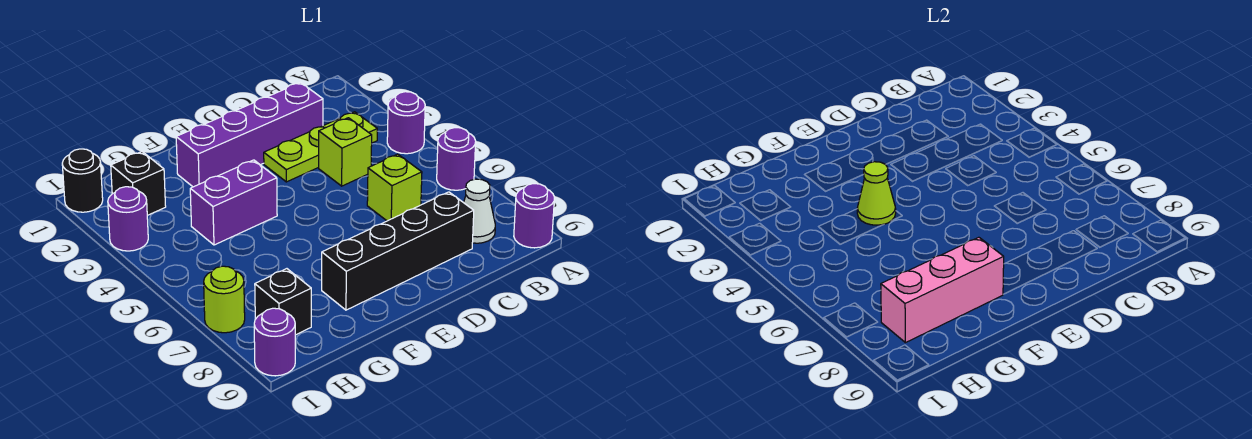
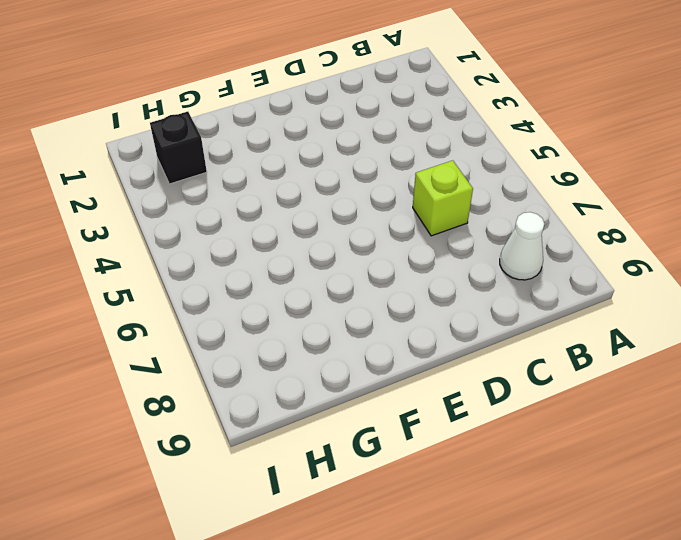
none -> purple 1x1 round brick [387,92,425,154]
none -> purple 1x1 round brick [437,128,476,190]
none -> purple 1x1 round brick [514,184,555,248]

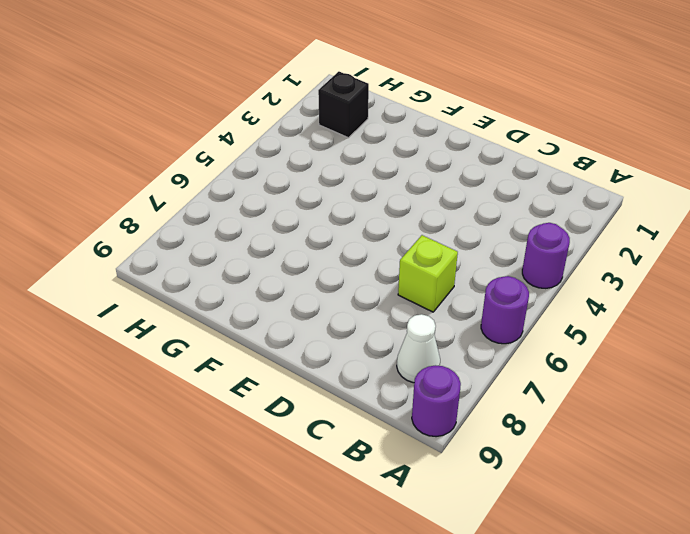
none -> lime 1x3 plate [264,112,377,182]
none -> purple 1x4 brick [176,82,323,187]
none -> lime 1x1 brick [319,118,372,186]

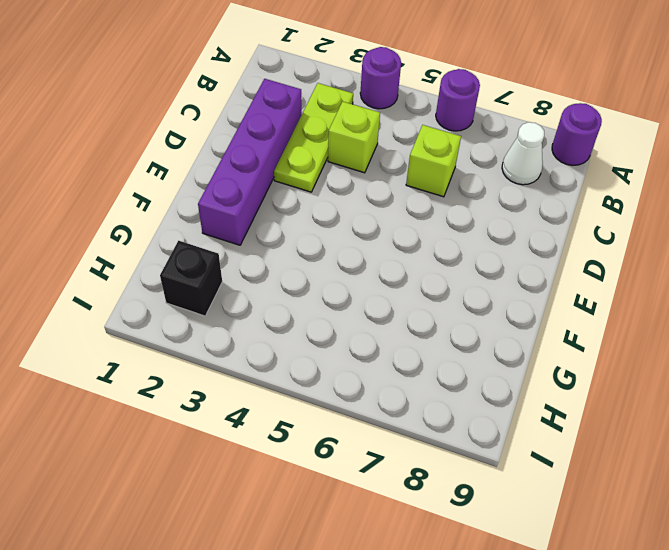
none -> black 1x4 brick [322,192,474,310]
none -> purple 1x2 brick [190,160,277,245]
none -> black 1x1 brick [255,269,311,335]

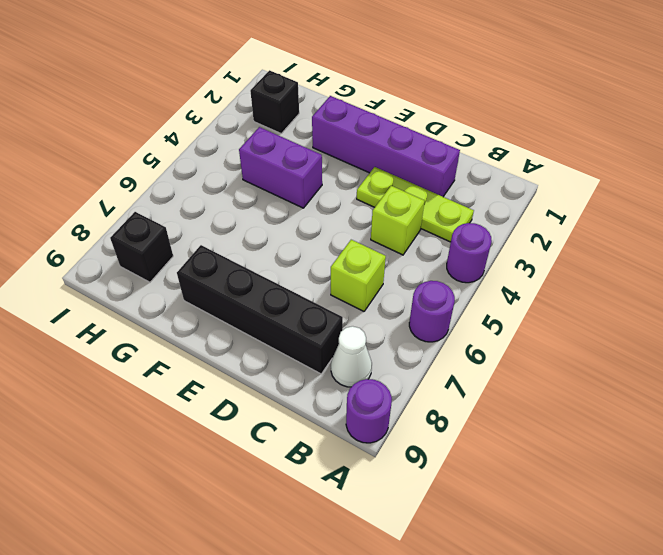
none -> black 1x1 round brick [62,149,103,212]
none -> purple 1x1 round brick [108,187,148,251]
none -> lime 1x1 round brick [204,266,245,333]

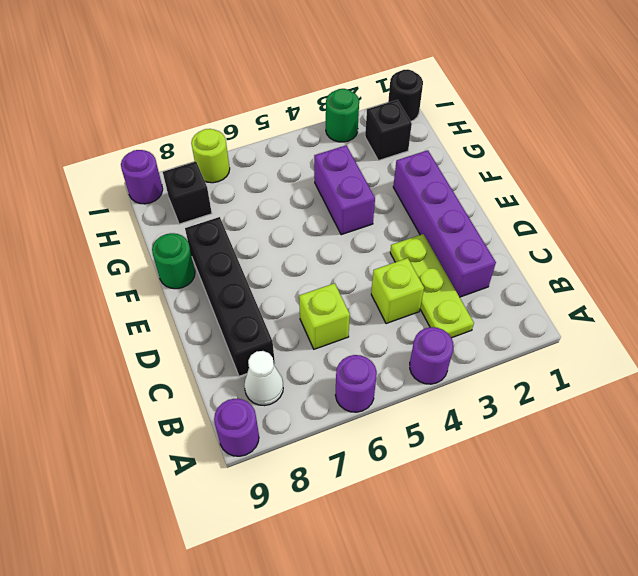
green 1x1 round brick [152,233,195,289] -> none
green 1x1 round brick [326,89,359,142] -> purple 1x1 round brick [108,187,148,251]
none -> lime 1x1 cone [857,162,896,225]
none -> pink 1x3 brick [881,237,1004,343]

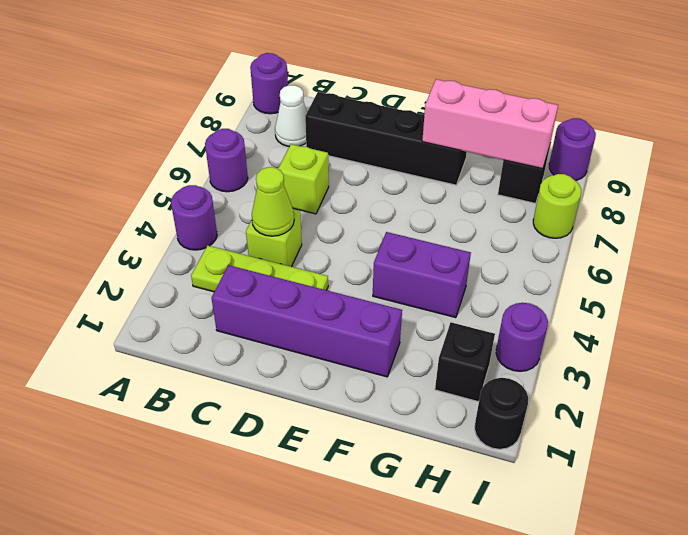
lime 1x1 cone [252,167,294,236] -> lime 1x1 cone moved to [857,162,896,225]

